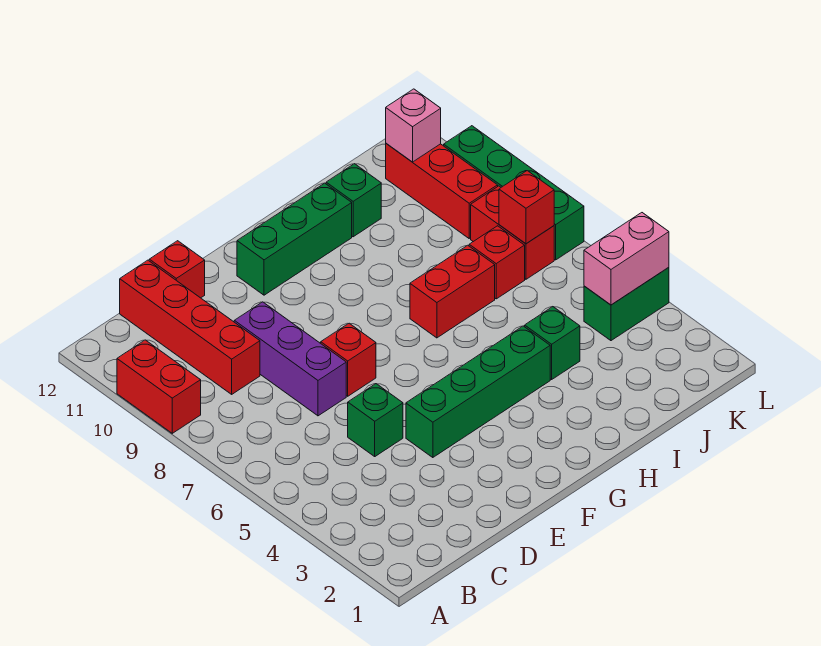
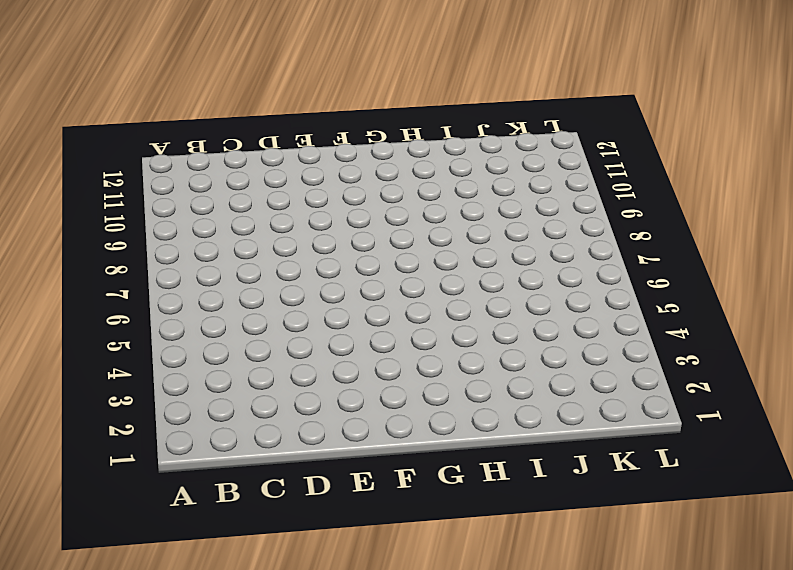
none -> red 1x2 brick [117,340,201,433]
none -> red 1x4 brick [120,260,260,394]
none -> green 1x1 brick [348,384,403,456]

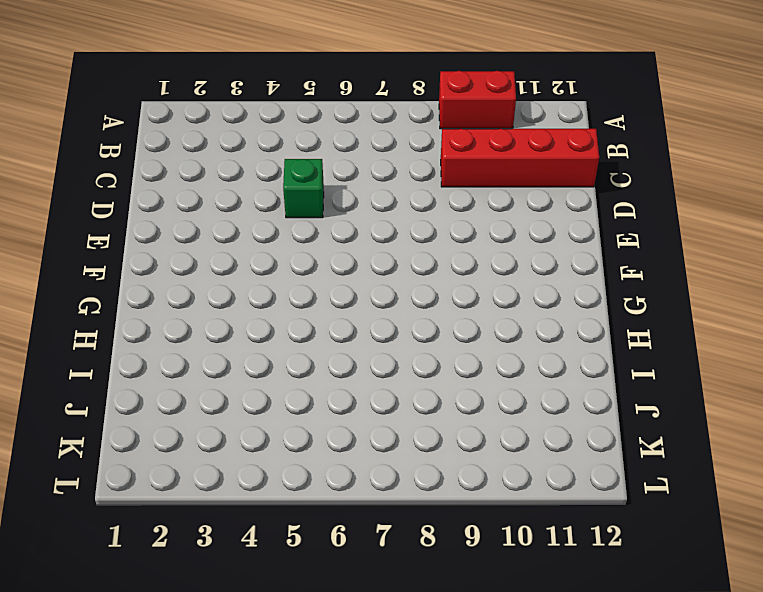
none -> purple 1x3 brick [234,302,346,416]
none -> red 1x1 brick [149,241,205,298]
none -> green 1x4 brick [406,326,550,458]

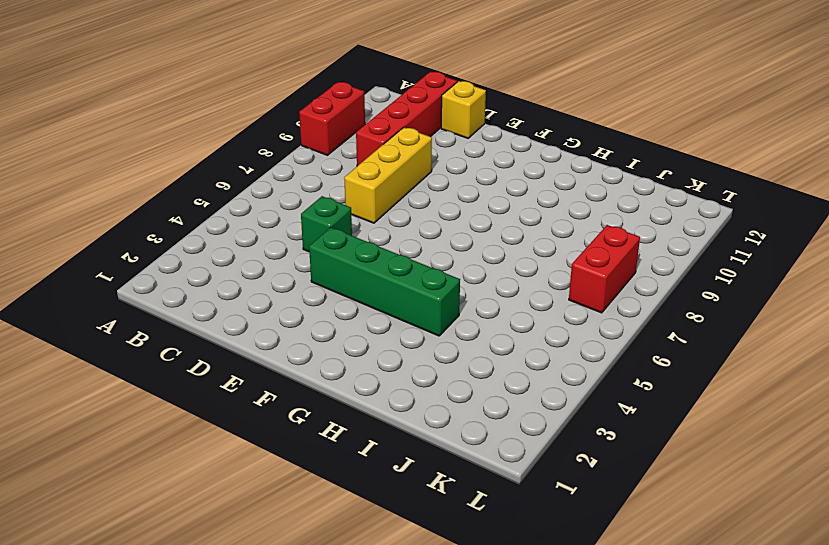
yellow 1x3 brick [344,127,432,223] -> purple 1x3 brick [234,302,346,416]
yellow 1x1 brick [441,81,486,138] -> red 1x1 brick [149,241,205,298]
none -> red 1x1 brick [321,323,376,396]
none -> green 1x3 brick [237,183,352,295]
none -> red 1x2 brick [410,245,495,338]

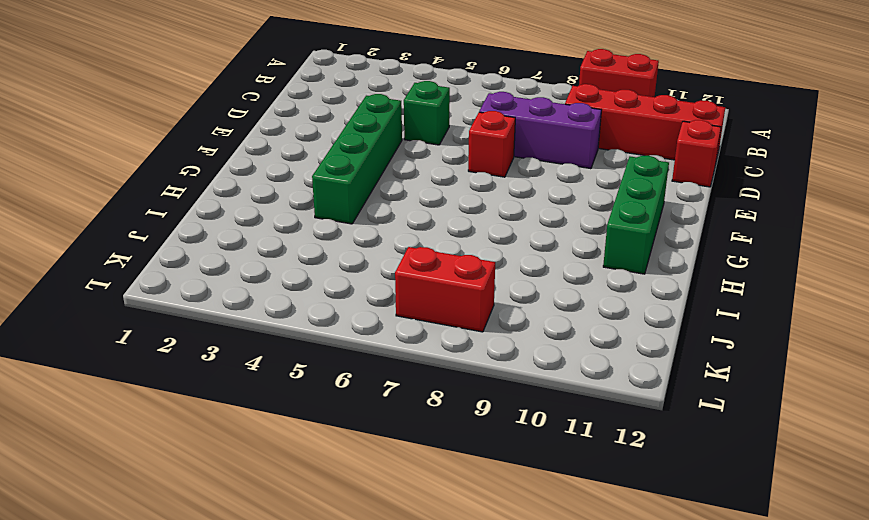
none -> red 1x2 brick [410,245,495,338]
none -> green 1x1 brick [525,307,580,380]
none -> green 1x1 brick [326,164,381,237]

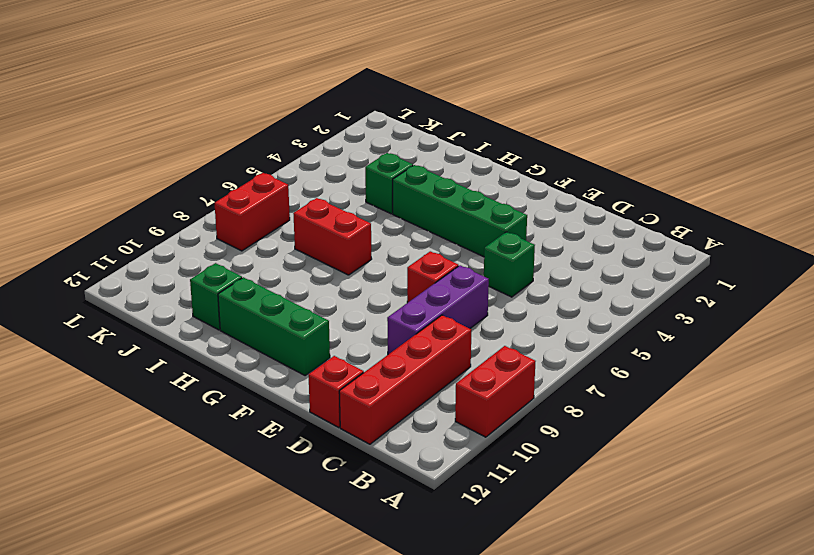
none -> red 1x1 brick [469,226,525,299]
none -> green 1x2 brick [584,267,669,341]
none -> red 1x3 brick [386,144,498,238]

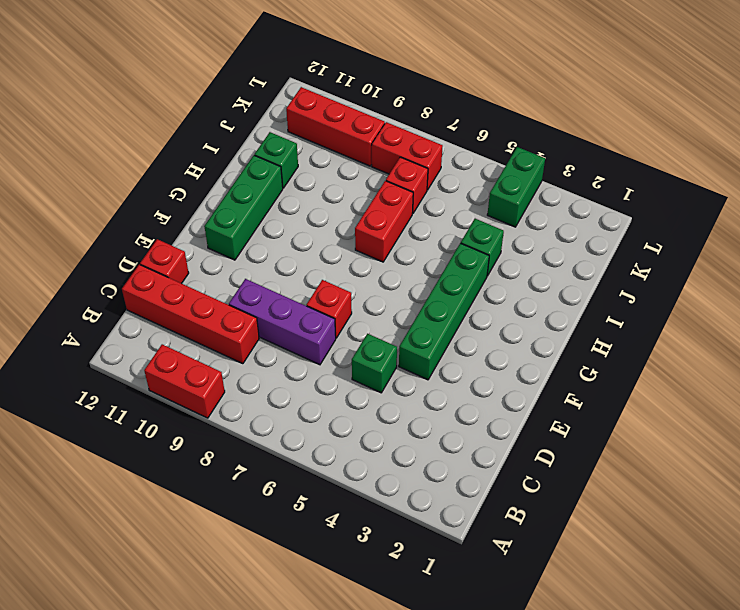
none -> green 1x4 brick [444,126,584,260]
none -> pink 1x2 brick [584,213,669,305]
none -> red 1x1 brick [499,171,554,244]

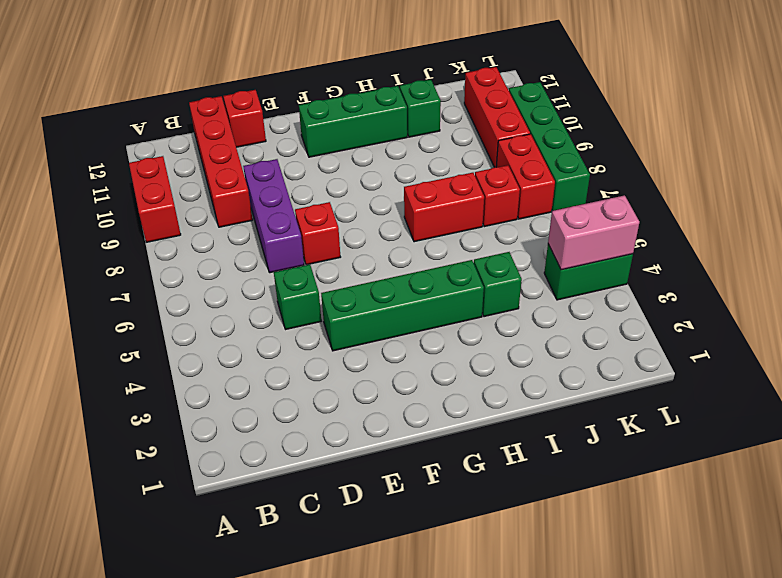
none -> red 1x1 brick [499,171,554,244]
none -> pink 1x1 brick [386,89,441,162]

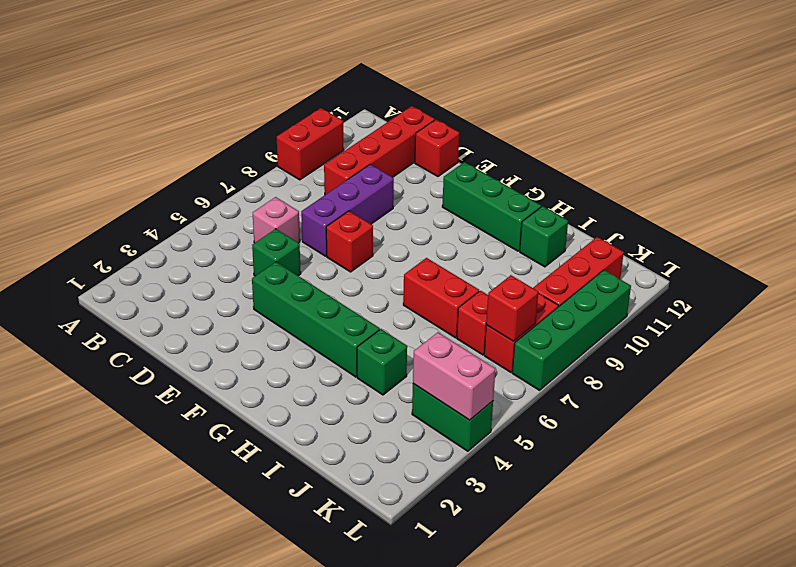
pink 1x1 brick [253,197,300,243] -> pink 1x1 brick moved to [386,89,441,162]

